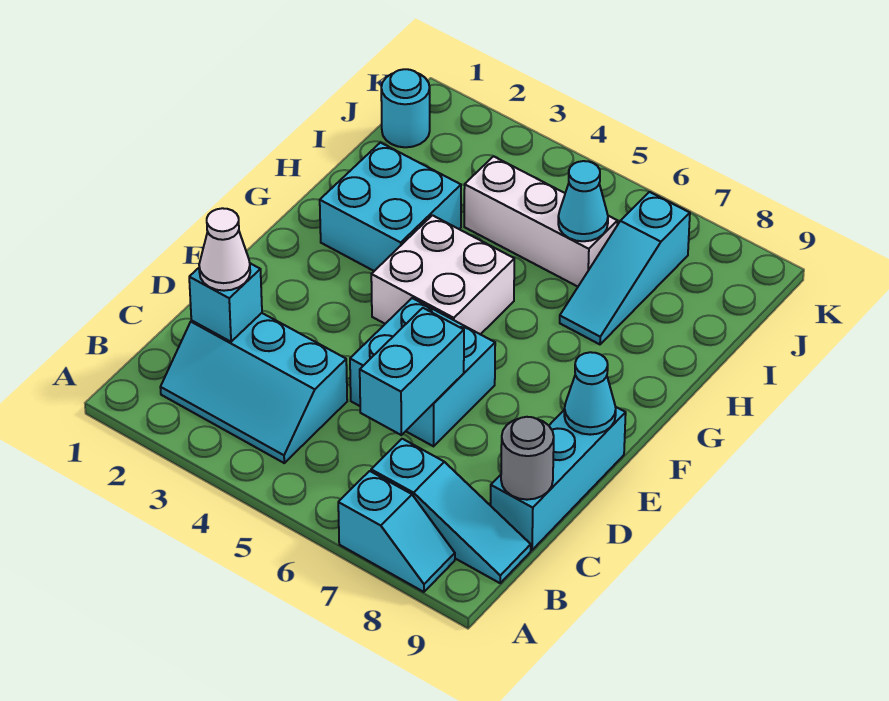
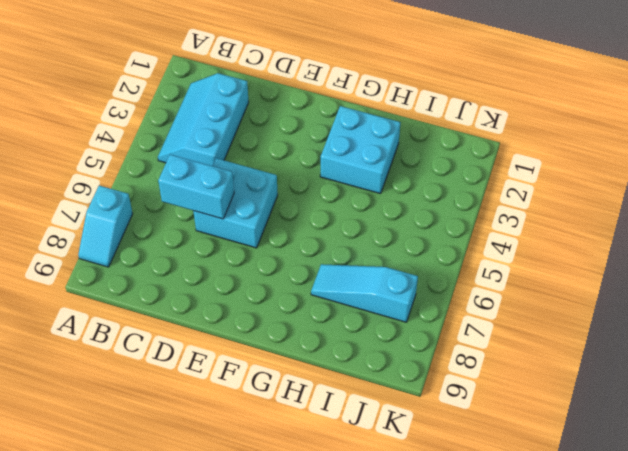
none -> cyan 1x3 slope [371,439,531,583]
none -> cyan 1x3 brick [491,407,626,550]
none -> white 2x2 brick [371,215,514,334]

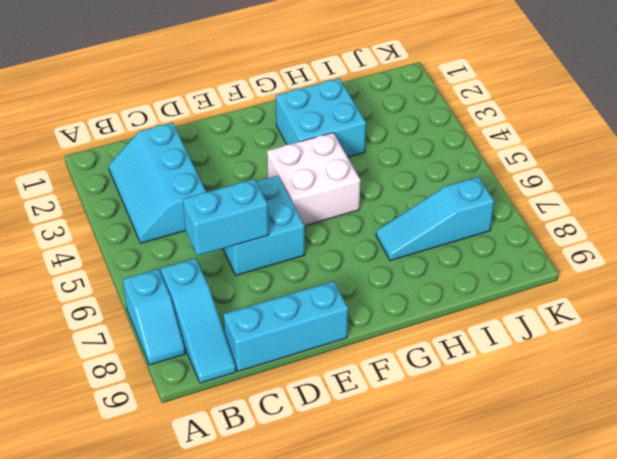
none -> white 1x3 brick [464,156,618,287]
none -> cyan 1x1 round brick [381,69,430,147]
none -> cyan 1x1 brick [189,263,262,342]

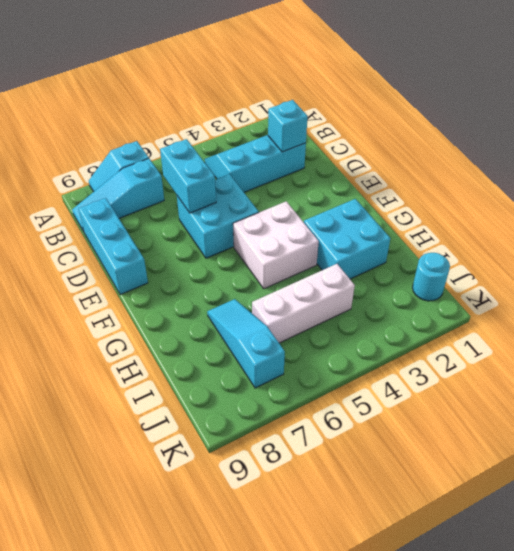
none -> grey 1x1 round brick [501,417,554,500]
none -> cyan 1x1 cone [564,352,616,435]
none -> cyan 1x1 cone [558,161,608,241]

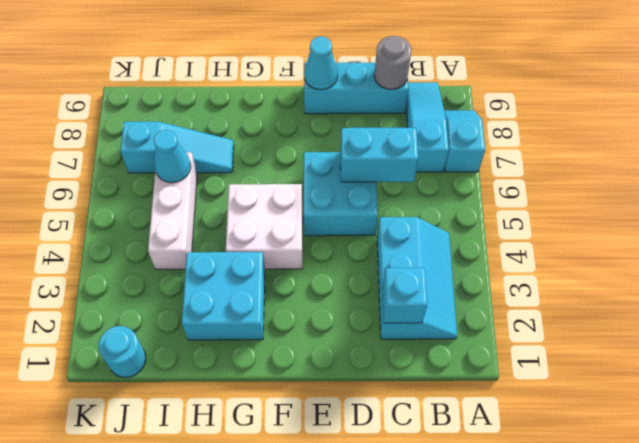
none -> white 1x1 cone [199,208,250,291]

